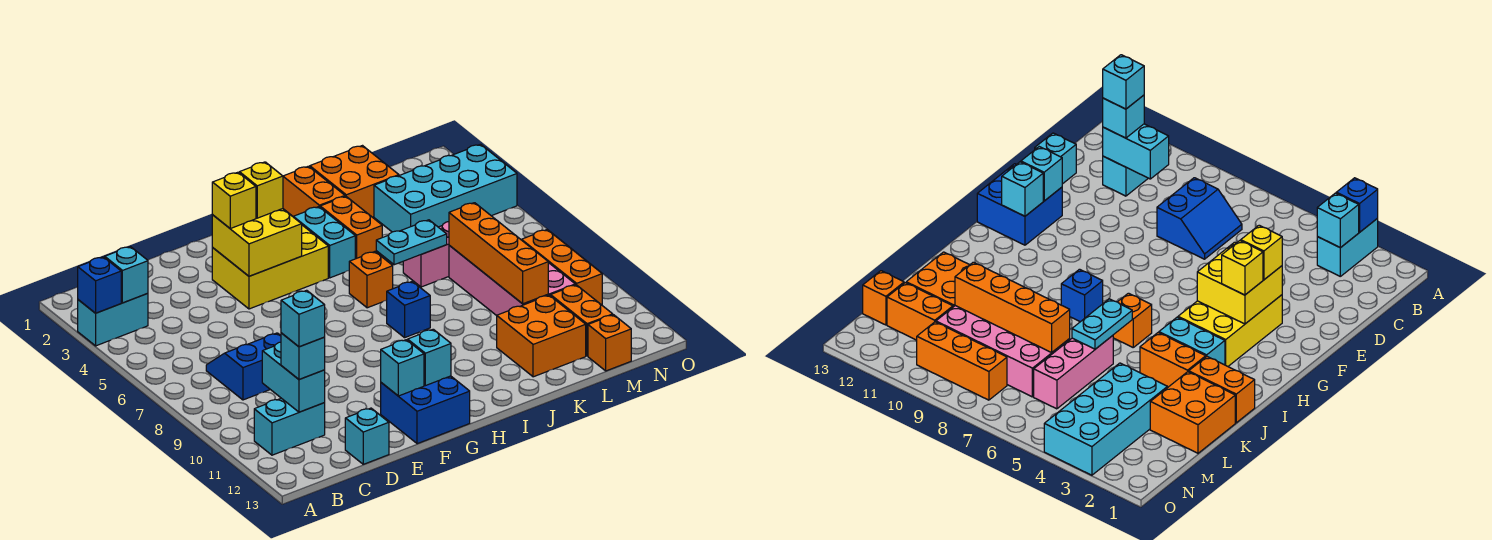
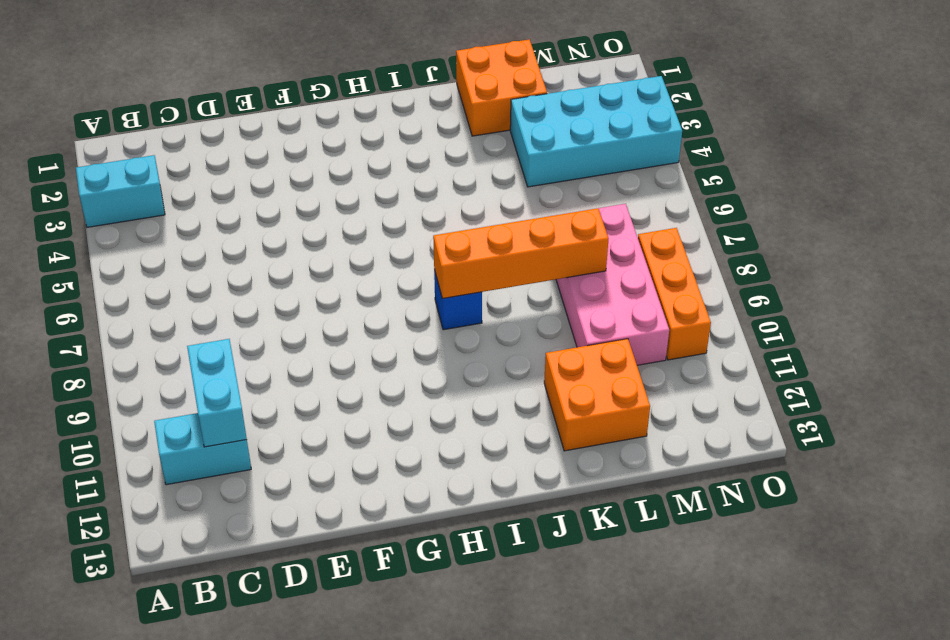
orange 1x4 brick [433,208,608,299] -> orange 1x4 brick turned to [449,203,548,304]
none -> blue 2x2 slope [206,333,281,400]
none -> cyan 1x1 brick [345,408,389,464]
none -> yellow 2x3 brick [212,225,328,309]
none -> blue 2x2 brick [381,376,470,444]

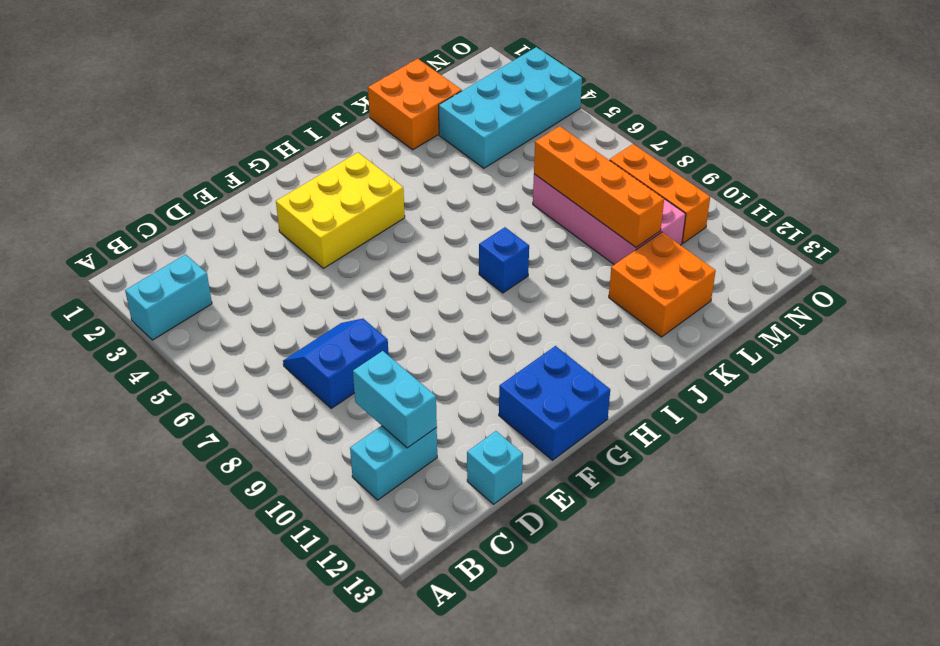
none -> cyan 1x2 brick [294,207,355,278]
none -> orange 1x1 brick [349,252,393,308]
none -> orange 1x2 brick [283,166,345,217]
none -> orange 1x2 brick [320,196,382,259]

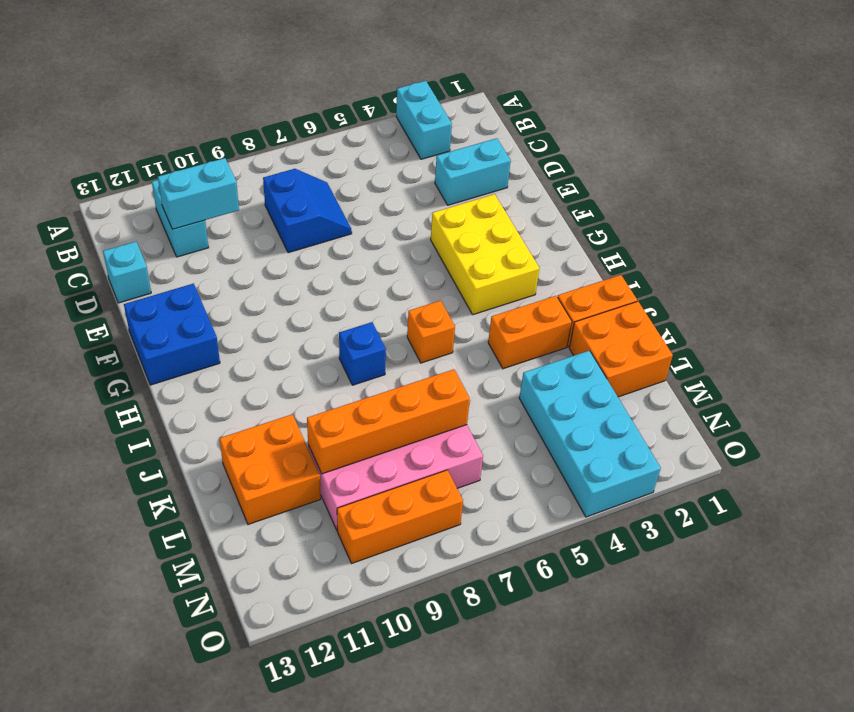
cyan 1x2 brick [435,138,511,205] -> cyan 1x2 brick moved to [294,207,355,278]
none -> pink 1x3 brick [403,222,449,287]
none -> orange 1x2 brick [551,285,613,356]
none -> orange 1x1 brick [588,315,631,371]
none -> blue 1x1 brick [78,257,121,313]

